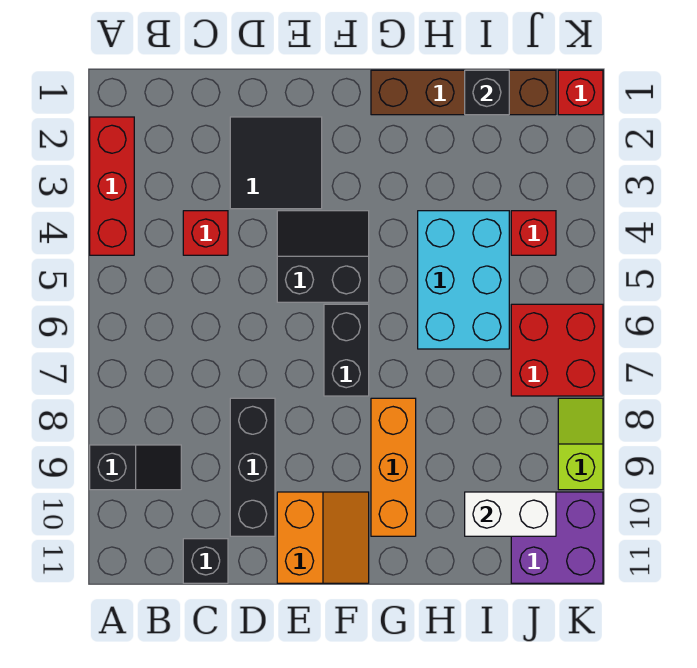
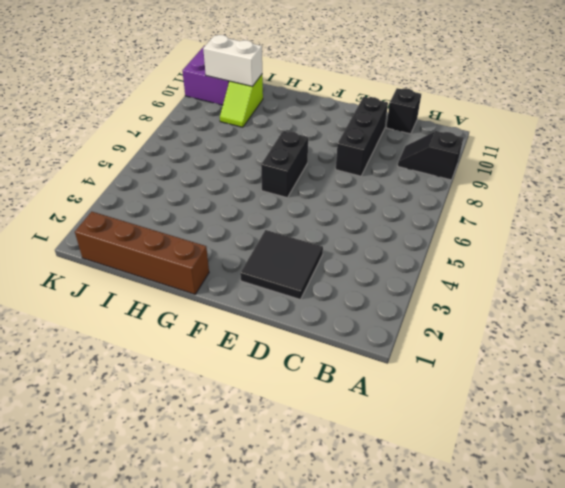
lime 1x2 slope [220,75,263,127] -> lime 1x2 slope moved to [558,398,603,490]
none -> red 1x3 brick [90,117,134,255]
none -> red 1x1 brick [183,211,228,255]
none -> black 2x2 slope [277,211,369,302]

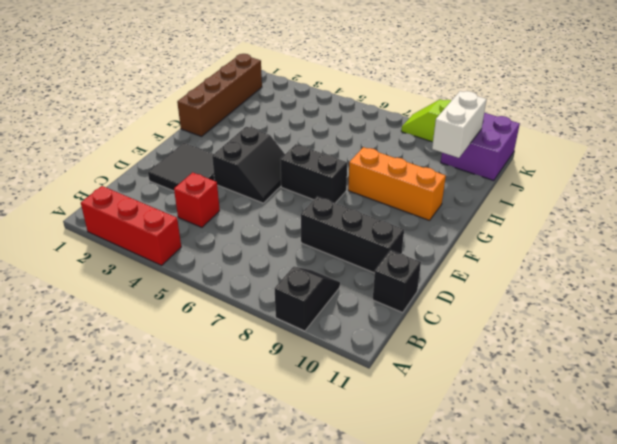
black 2x2 slope [212,127,285,203] -> black 2x2 slope turned to [277,211,369,302]
none -> orange 2x2 slope [277,492,369,583]
none -> cyan 2x3 brick [418,211,509,349]
none -> red 1x1 brick [511,211,556,255]

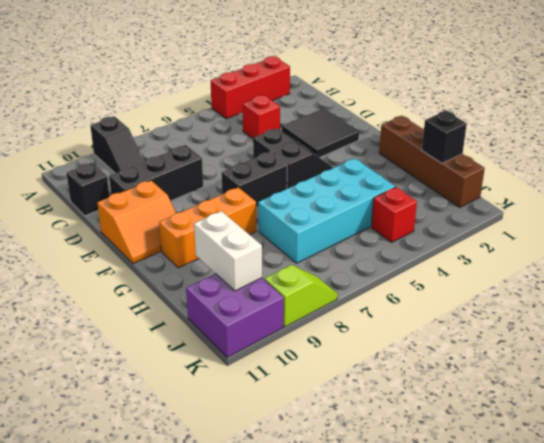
cyan 2x4 brick [258,158,395,263] -> cyan 2x3 brick [418,211,509,349]
none -> red 2x2 brick [511,304,603,396]
none -> red 1x1 brick [558,70,603,115]

